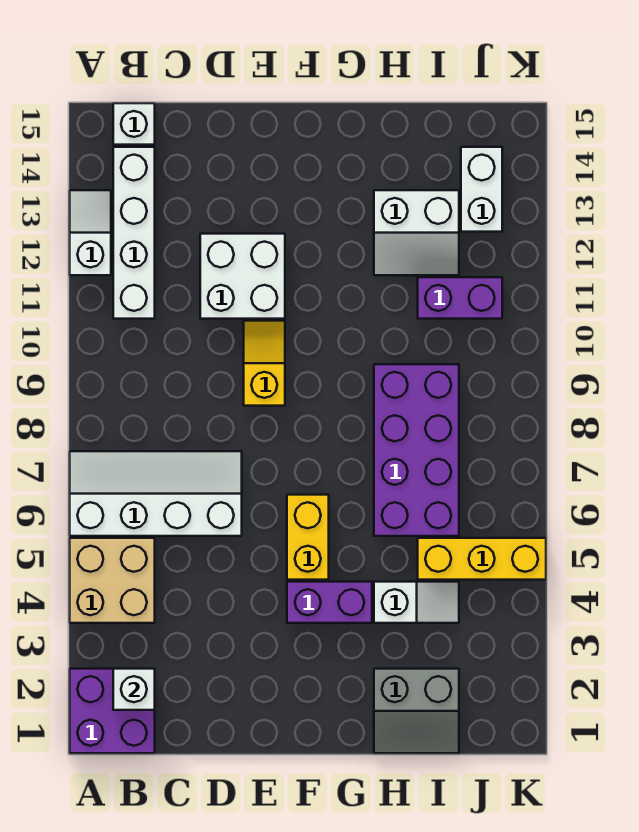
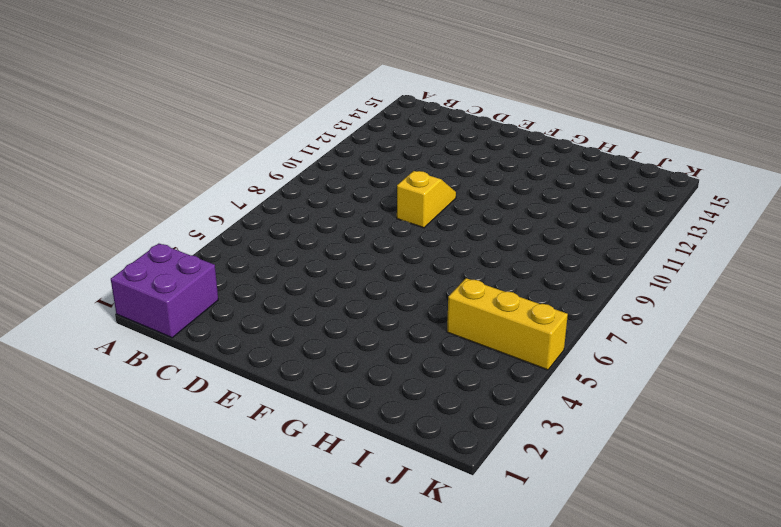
none -> tan 2x2 brick [70,538,155,623]
none -> white 2x4 slope [70,451,242,536]
none -> white 1x2 slope [70,190,111,275]

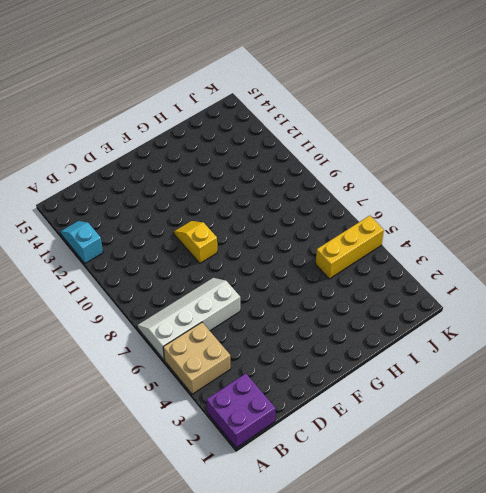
cyan 1x2 slope [60,221,103,263] -> white 1x2 slope [70,190,111,275]
none -> white 1x4 brick [113,147,155,319]
none -> white 1x1 brick [113,103,155,145]
none -> white 2x2 brick [200,234,285,319]

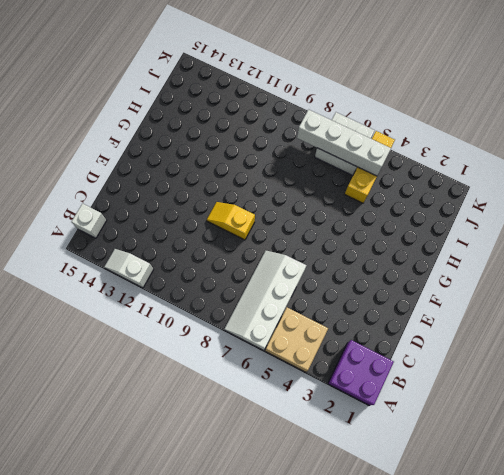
white 1x4 brick [297,110,391,176] -> white 1x4 brick moved to [113,147,155,319]
white 2x2 brick [315,112,375,176] -> white 2x2 brick moved to [200,234,285,319]
none -> purple 1x2 brick [287,582,372,623]
none -> yellow 1x2 brick [287,495,329,580]
none -> grey 2x2 slope [374,669,459,753]

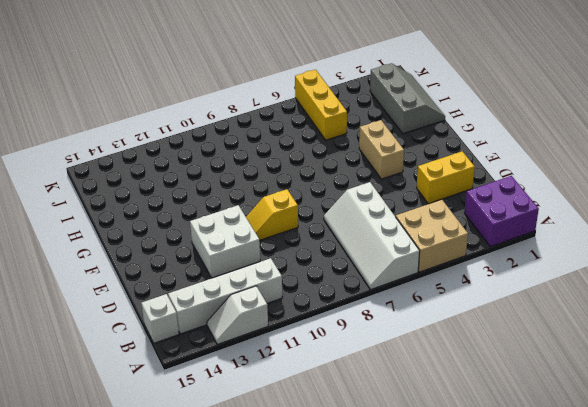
yellow 1x2 brick [417,151,475,204] -> yellow 1x2 brick moved to [287,495,329,580]
tan 1x2 brick [359,120,404,179] -> purple 1x2 brick [287,582,372,623]
grey 2x3 slope [370,63,445,134] -> grey 2x2 slope [374,669,459,753]
none -> white 1x2 slope [374,582,459,623]
none -> purple 2x4 brick [374,364,459,536]
none -> white 2x2 slope [374,190,459,275]

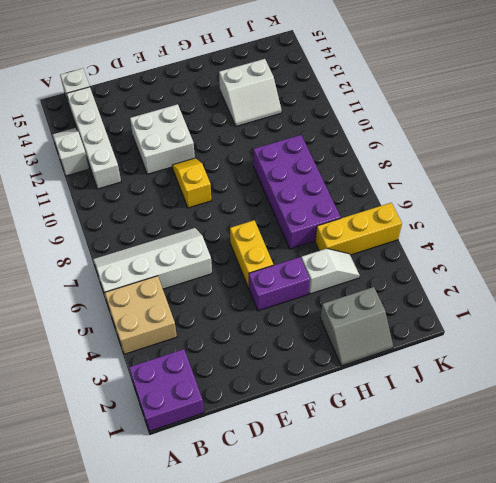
none -> purple 1x2 brick [418,277,502,319]
none -> white 1x2 brick [461,147,502,232]
none -> white 1x1 brick [113,669,155,710]

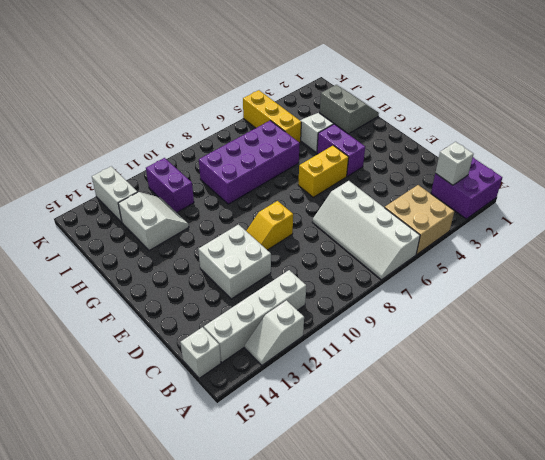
white 1x2 brick [92,166,137,222] -> white 1x2 brick turned to [461,147,502,232]

